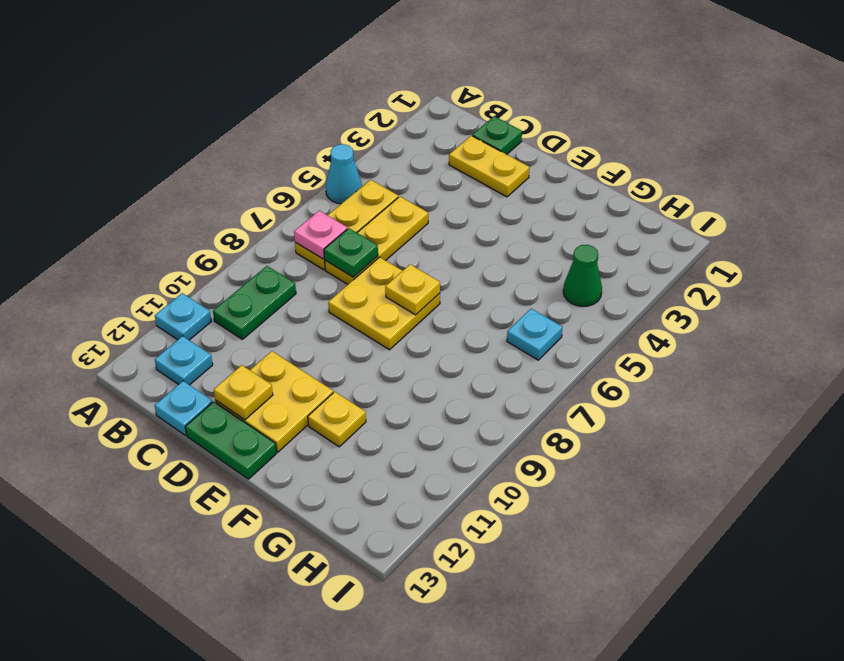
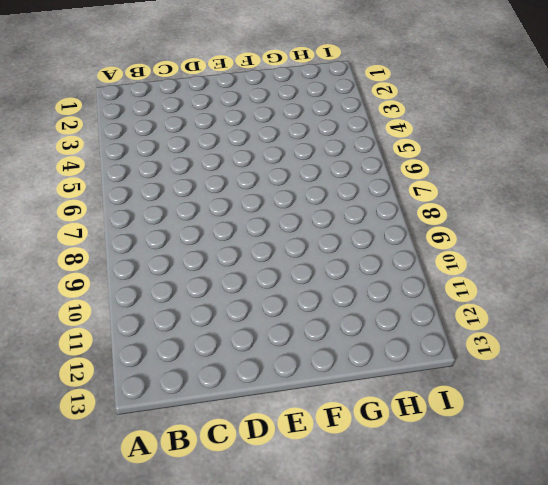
none -> cyan 1x1 cone [326,144,362,204]
none -> cyan 1x1 plate [155,293,211,340]
none -> yellow 1x3 plate [295,180,398,270]

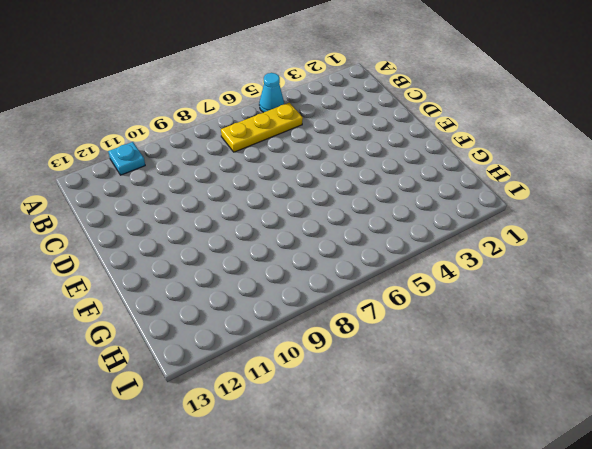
none -> green 1x2 plate [213,266,296,339]
none -> cyan 1x1 plate [155,336,213,385]
none -> green 1x1 plate [472,116,522,154]

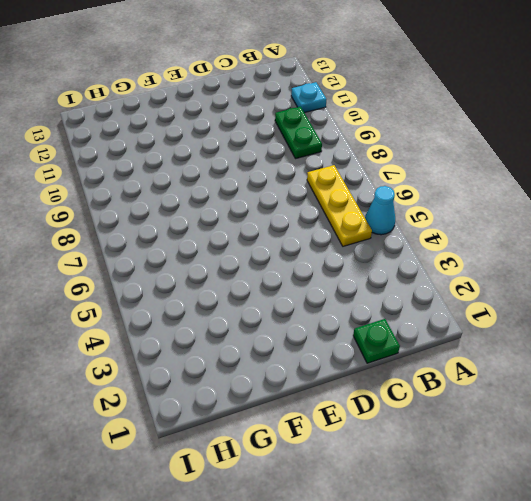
none -> cyan 1x1 plate [155,336,213,385]
none -> yellow 1x2 plate [449,136,530,197]
none -> yellow 1x3 plate [325,197,428,284]

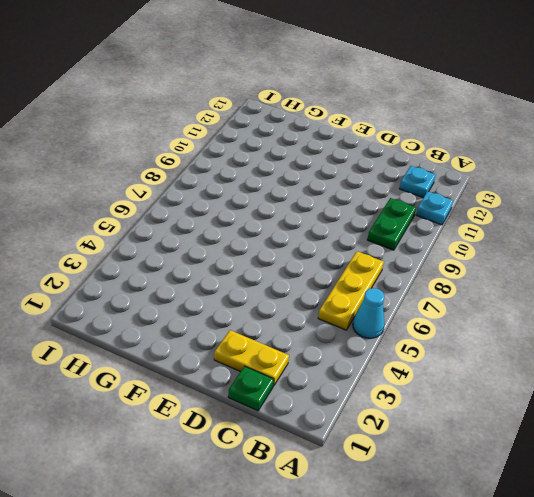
none -> yellow 1x3 plate [325,197,428,284]
none -> cyan 1x1 plate [155,381,213,435]
none -> yellow 2x2 plate [328,257,440,350]

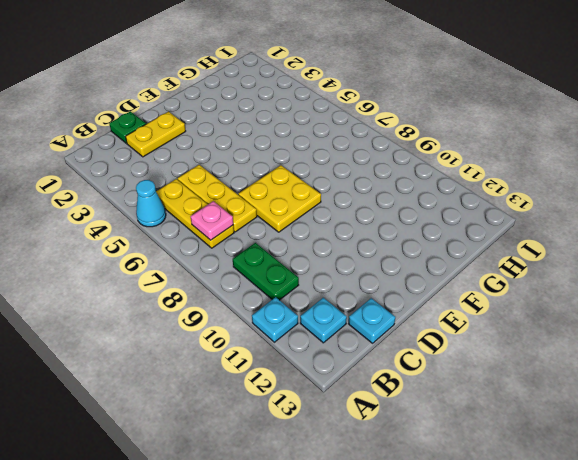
none -> yellow 2x2 plate [215,351,333,452]
none -> green 1x2 plate [185,402,277,479]
none -> yellow 1x1 plate [308,392,366,447]

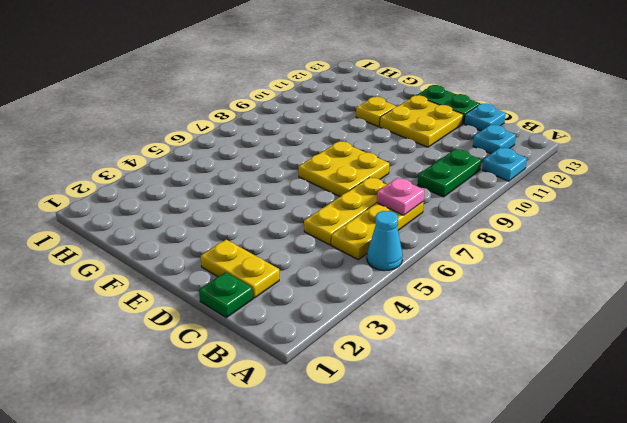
none -> green 1x1 cone [563,245,602,307]
none -> cyan 1x1 plate [507,309,562,360]
none -> green 1x1 plate [324,228,378,277]

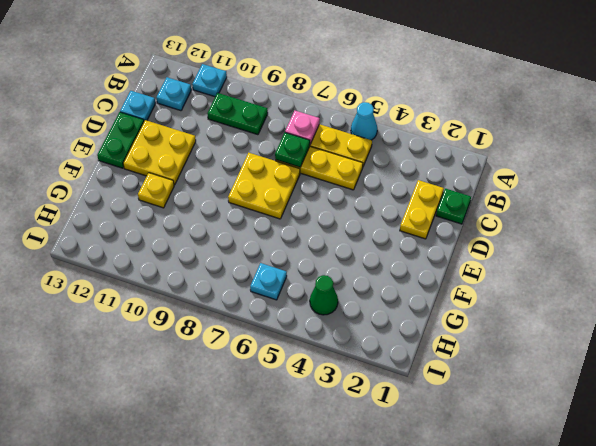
none -> yellow 1x1 plate [214,365,273,420]
none -> yellow 1x1 plate [385,264,440,315]

